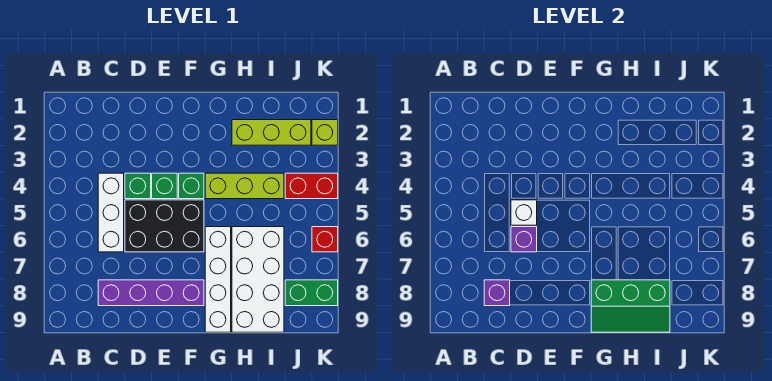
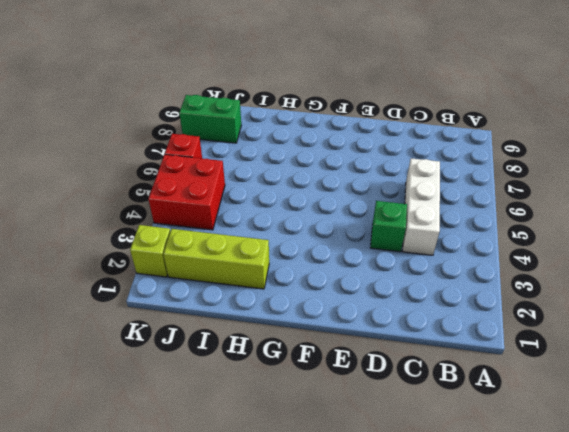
red 2x2 brick [148,155,225,230] -> red 1x2 brick [285,173,338,199]
none -> purple 1x4 brick [98,280,204,306]
none -> black 2x3 brick [125,200,204,252]
none -> green 1x1 brick [152,173,177,199]

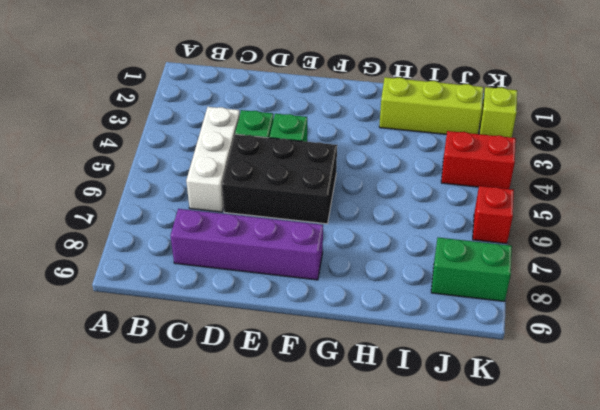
none -> green 1x1 brick [179,173,204,199]
none -> lime 1x3 brick [205,173,284,199]
none -> white 1x4 brick [205,227,231,332]

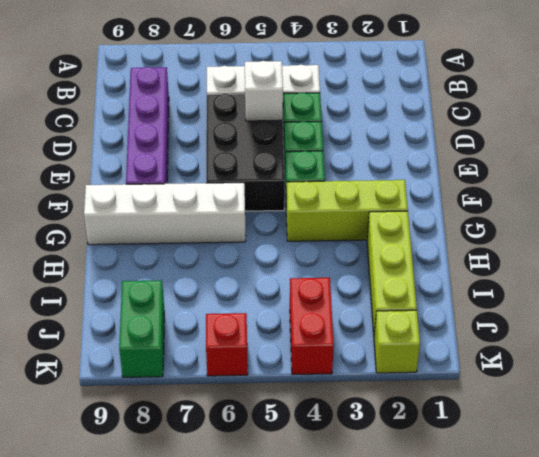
lime 1x3 brick [286,180,408,241] -> lime 1x3 brick turned to [205,173,284,199]
none -> white 2x4 brick [232,227,284,332]
none -> purple 1x1 brick [484,280,510,306]
none -> purple 1x1 brick [511,227,537,252]

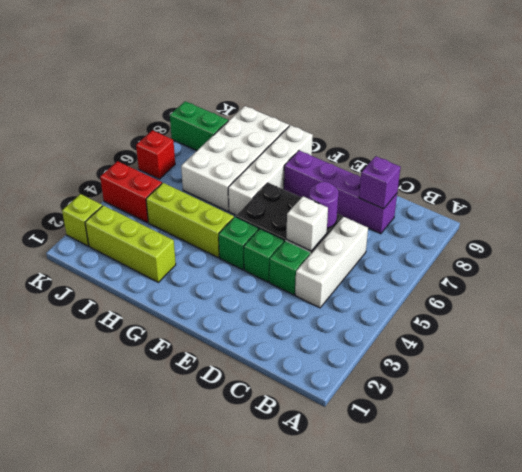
purple 1x1 round brick [309,181,339,228] -> purple 1x1 brick [511,227,537,252]
none -> green 2x3 slope [591,280,670,332]

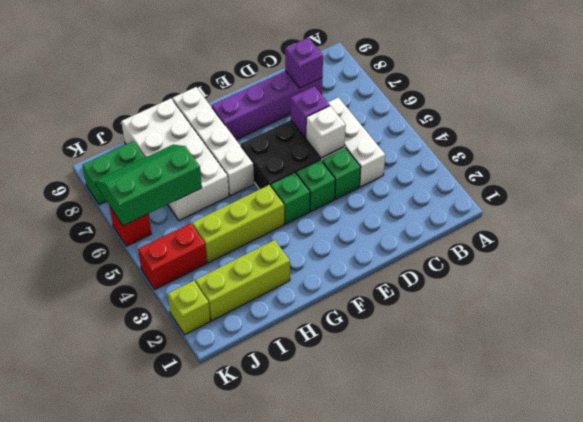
green 2x3 slope [95,145,202,226] -> green 2x3 slope moved to [591,280,670,332]

